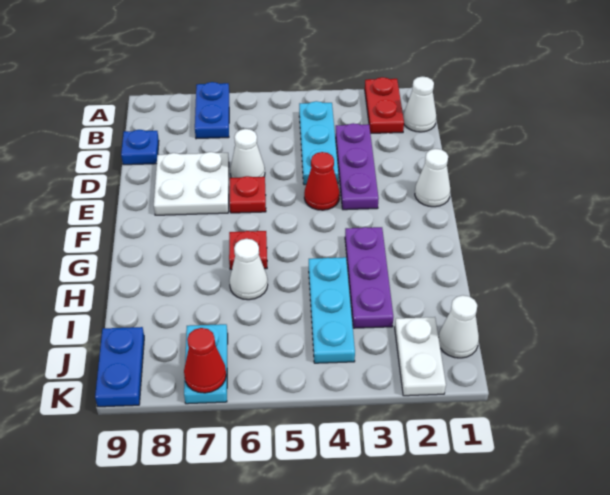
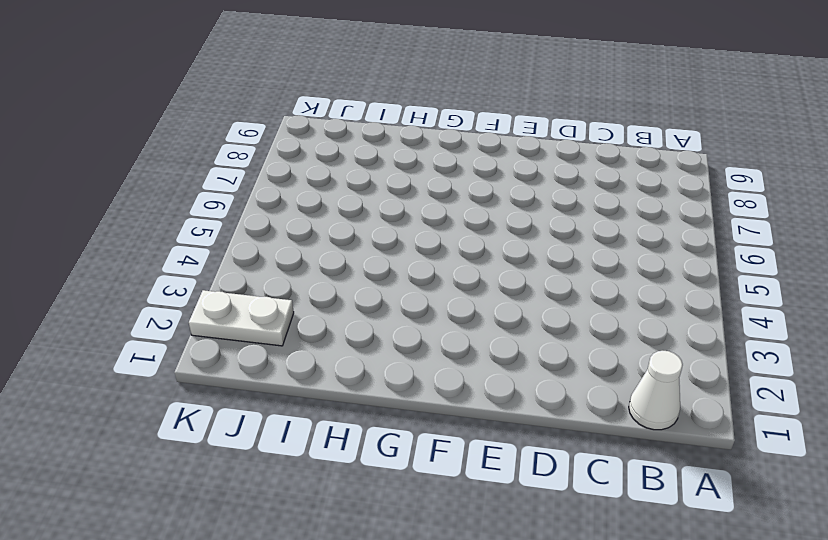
none -> red 1x2 plate [365,77,404,133]
none -> blue 1x2 plate [195,82,229,139]
none -> cyan 1x3 plate [299,101,339,185]

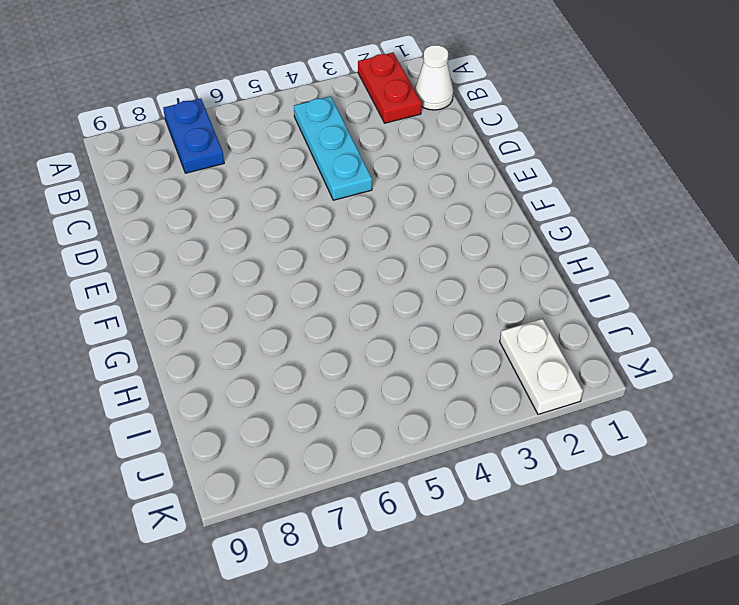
none -> purple 1x3 plate [336,123,379,210]
none -> blue 1x1 plate [121,130,159,165]
none -> white 1x1 cone [230,129,265,178]

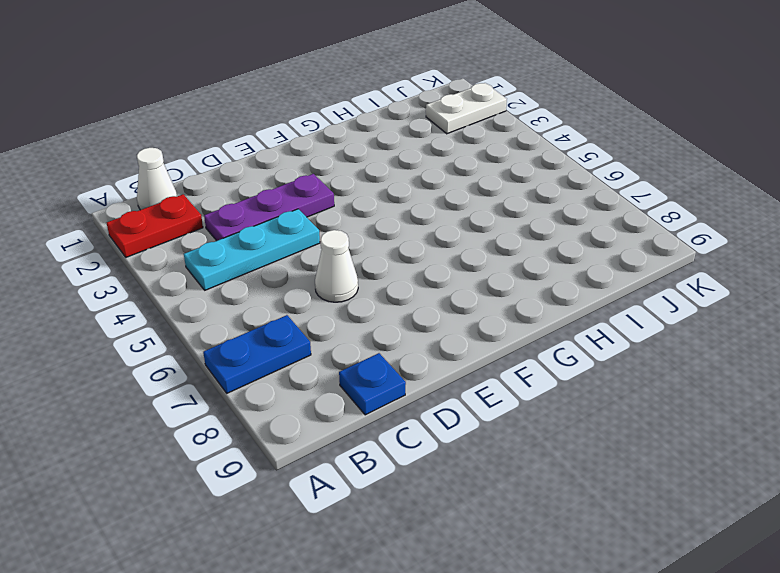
none -> white 2x2 plate [154,152,229,215]
none -> white 1x1 cone [415,149,450,207]
none -> red 1x1 cone [304,152,340,210]

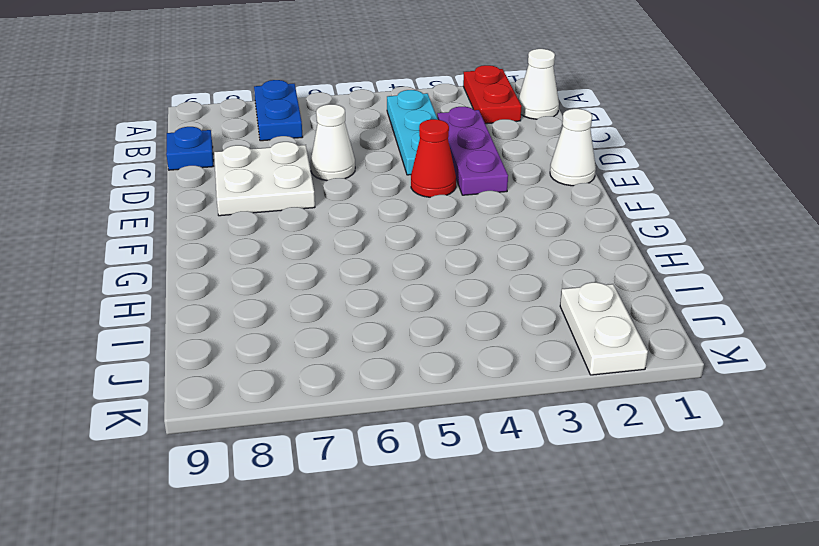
none -> red 1x1 plate [230,176,266,213]
none -> purple 1x3 plate [345,227,393,328]
none -> red 1x1 plate [229,231,267,270]

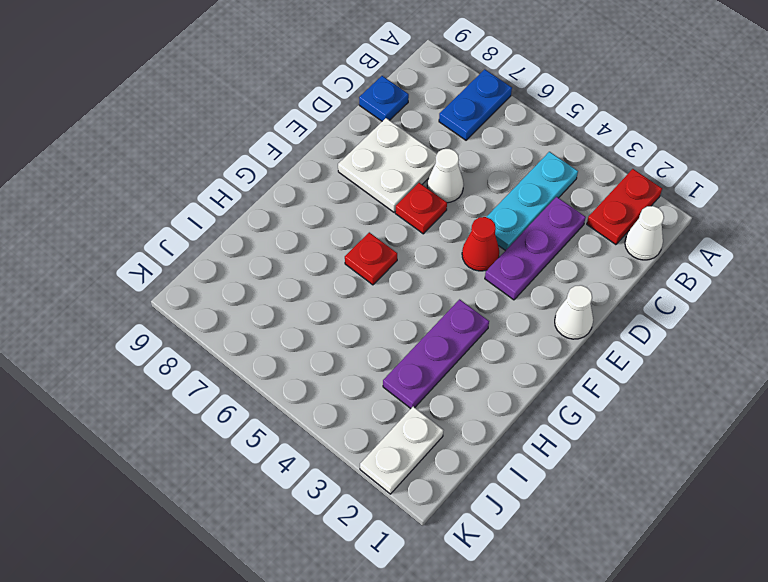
none -> cyan 1x3 plate [309,257,355,363]
none -> white 1x1 cone [229,239,268,300]
none -> white 1x1 cone [438,295,479,358]

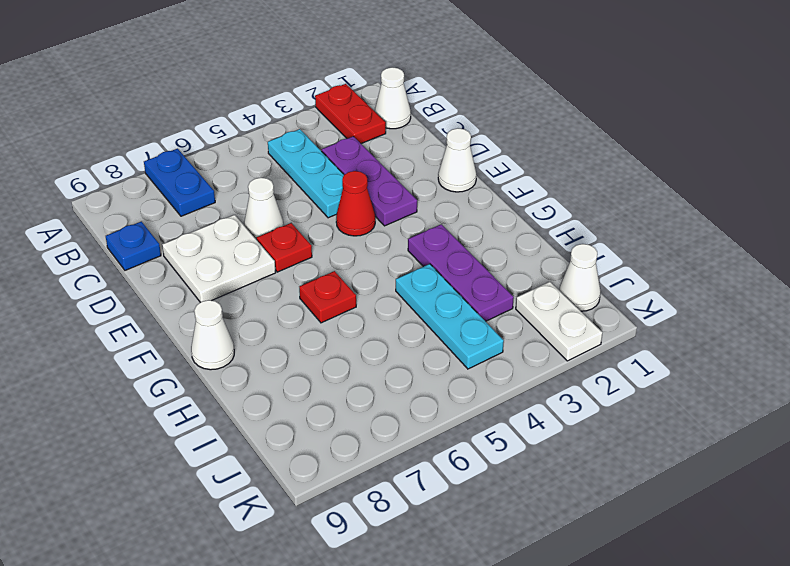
white 1x1 cone [191,300,234,370] -> white 1x1 cone moved to [229,239,268,300]
none -> cyan 1x2 plate [184,324,228,404]
none -> blue 1x2 plate [95,327,144,407]
none -> red 1x1 cone [184,328,226,393]

